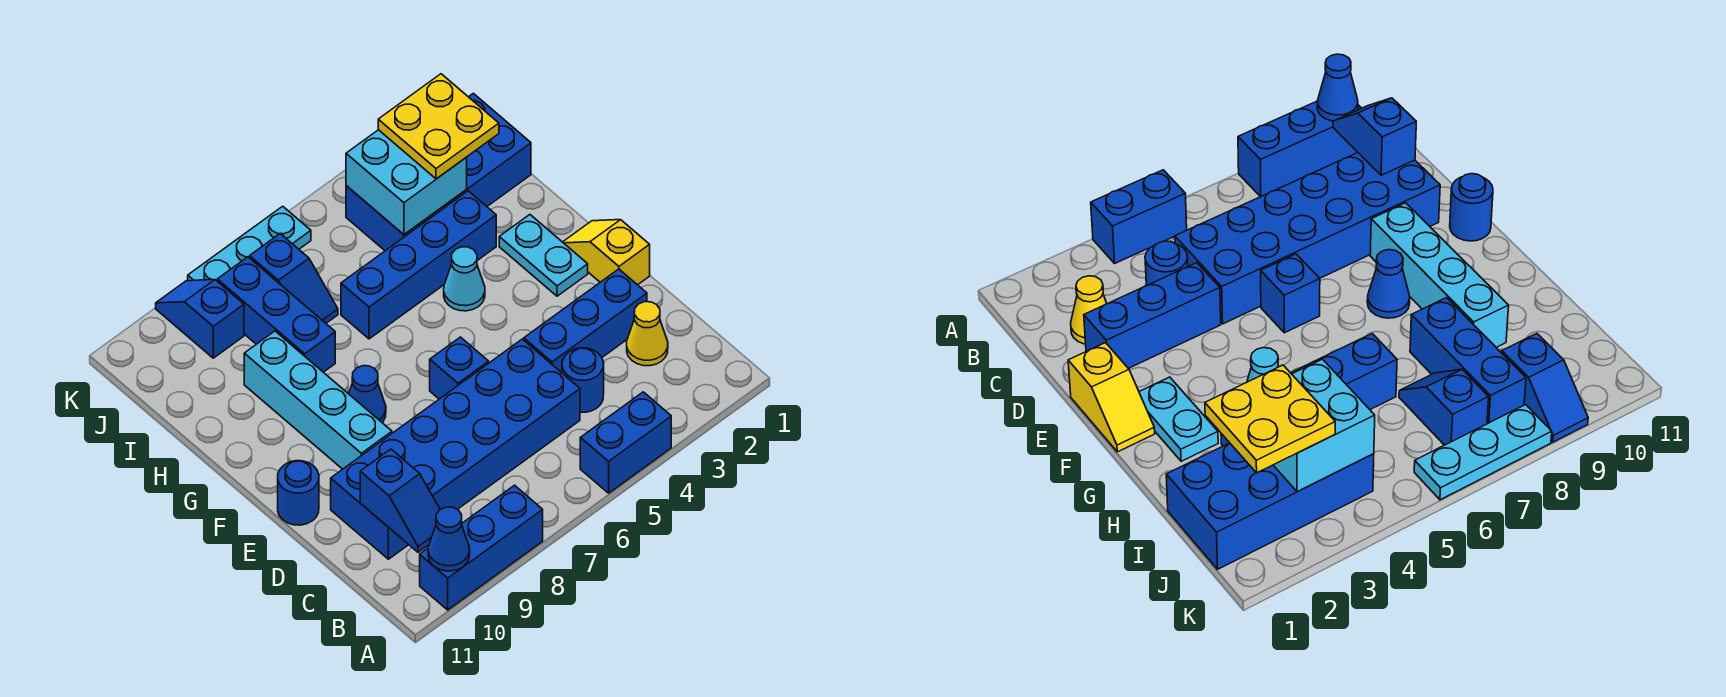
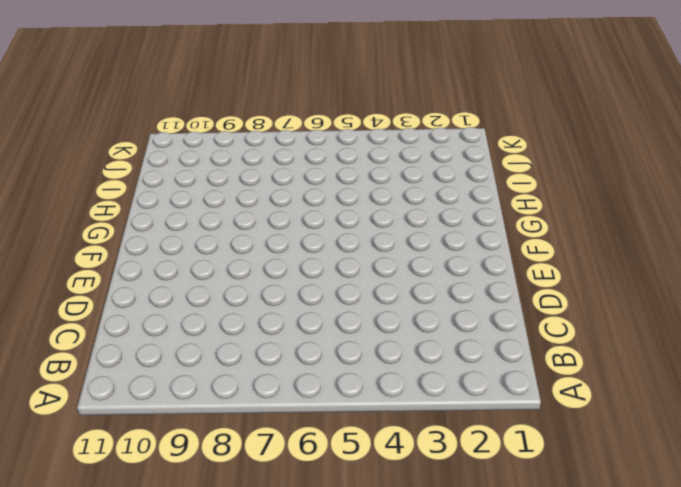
none -> blue 1x2 brick [580,392,671,493]
none -> blue 1x3 brick [420,485,543,610]
none -> yellow 1x1 cone [627,302,668,366]

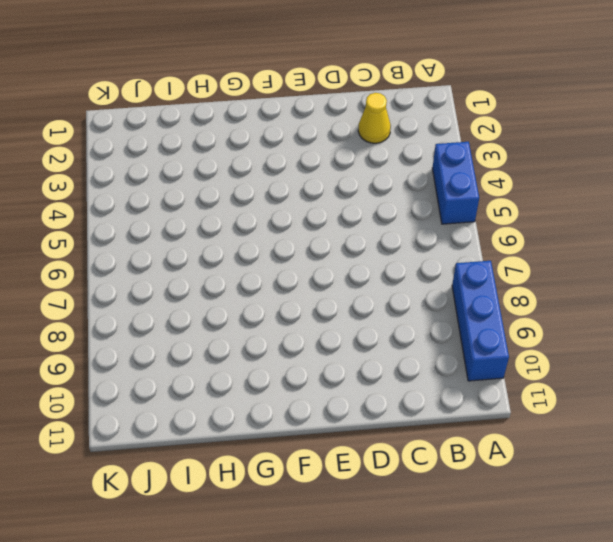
none -> blue 1x1 round brick [562,348,604,412]
none -> blue 2x6 brick [331,339,580,559]
none -> blue 1x3 brick [524,269,647,373]

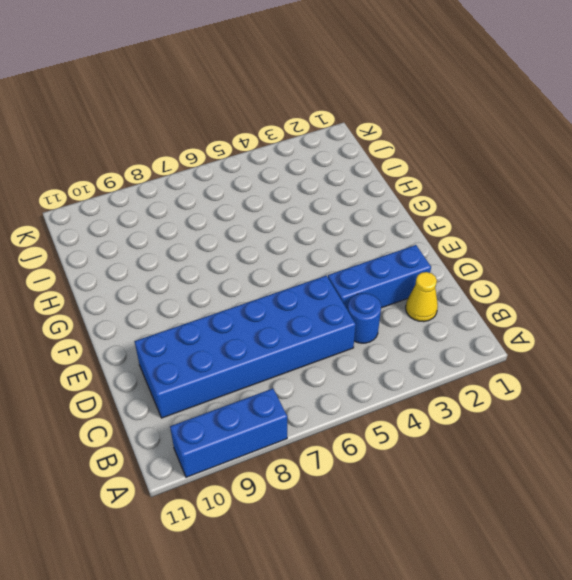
none -> blue 1x2 brick [580,392,671,493]
none -> yellow 1x2 slope [563,220,650,285]
none -> blue 1x1 brick [430,337,489,399]

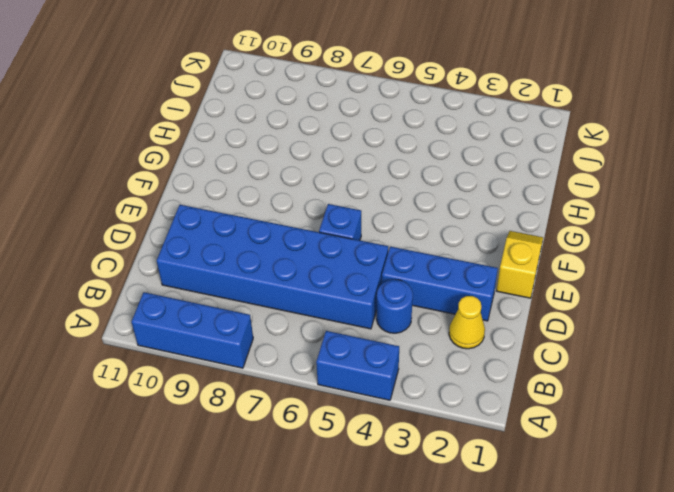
none -> cyan 1x4 brick [244,331,392,469]
none -> blue 1x1 round brick [278,461,319,525]
none -> cyan 1x2 plate [499,215,588,296]

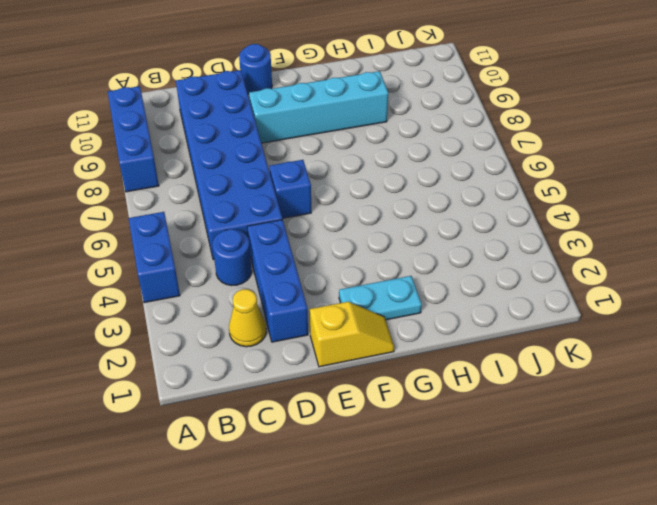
none -> blue 1x1 cone [349,366,386,422]
none -> cyan 1x1 cone [444,247,485,311]
none -> blue 1x4 brick [341,191,496,339]

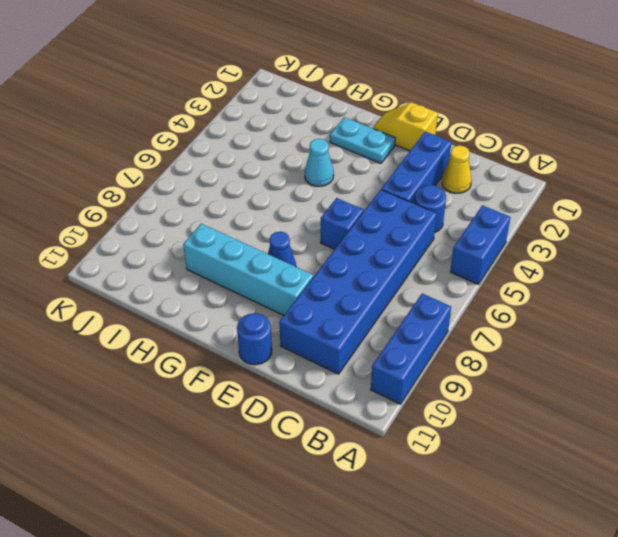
none -> blue 1x4 brick [341,191,496,339]
none -> blue 1x3 brick [217,257,335,372]
none -> blue 2x4 brick [346,93,531,251]

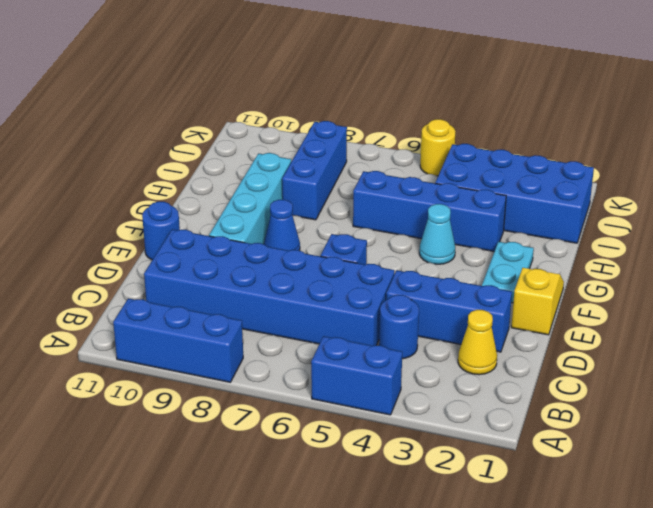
yellow 1x1 round brick [420,119,455,176] -> none
none -> blue 1x2 slope [250,234,338,323]
none -> blue 1x2 slope [156,280,244,358]
none -> cyan 1x3 plate [188,206,311,281]

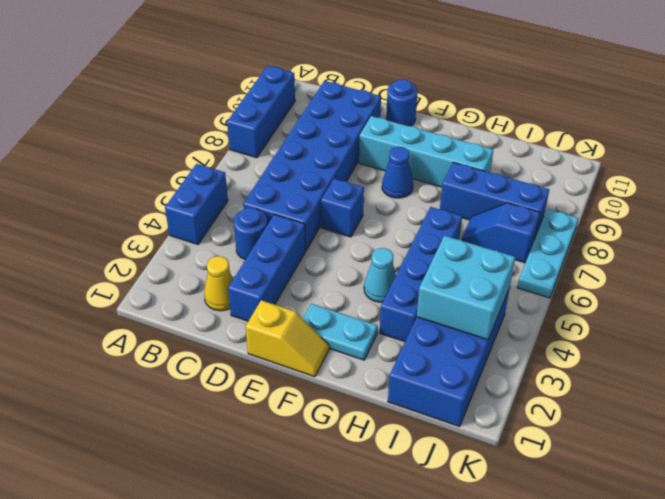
none -> blue 1x2 slope [156,280,244,358]
none -> blue 1x1 cone [428,507,470,571]
none -> blue 1x2 slope [360,449,440,552]

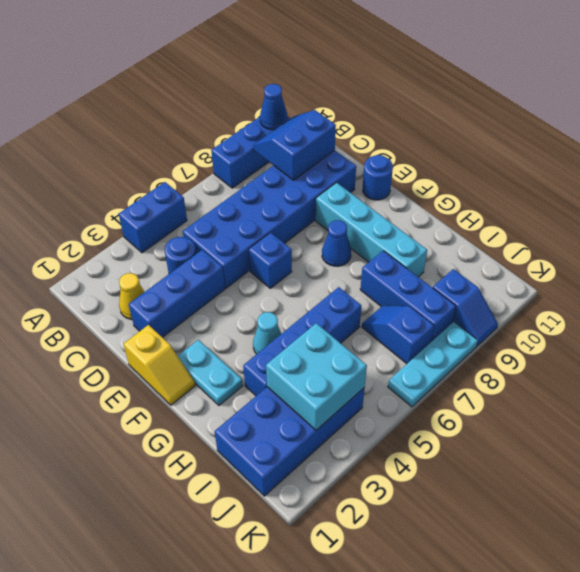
blue 2x2 slope [253,110,336,180] -> blue 1x2 slope [360,449,440,552]
none -> yellow 2x2 plate [378,74,499,179]

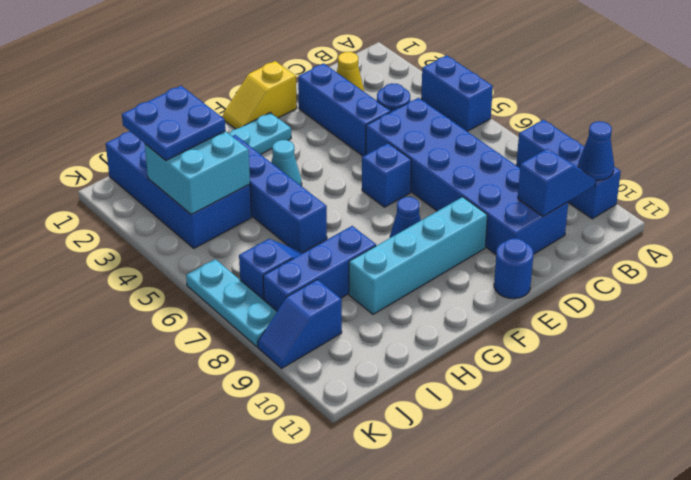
blue 2x2 plate [122,86,225,160] -> yellow 2x2 plate [378,74,499,179]

